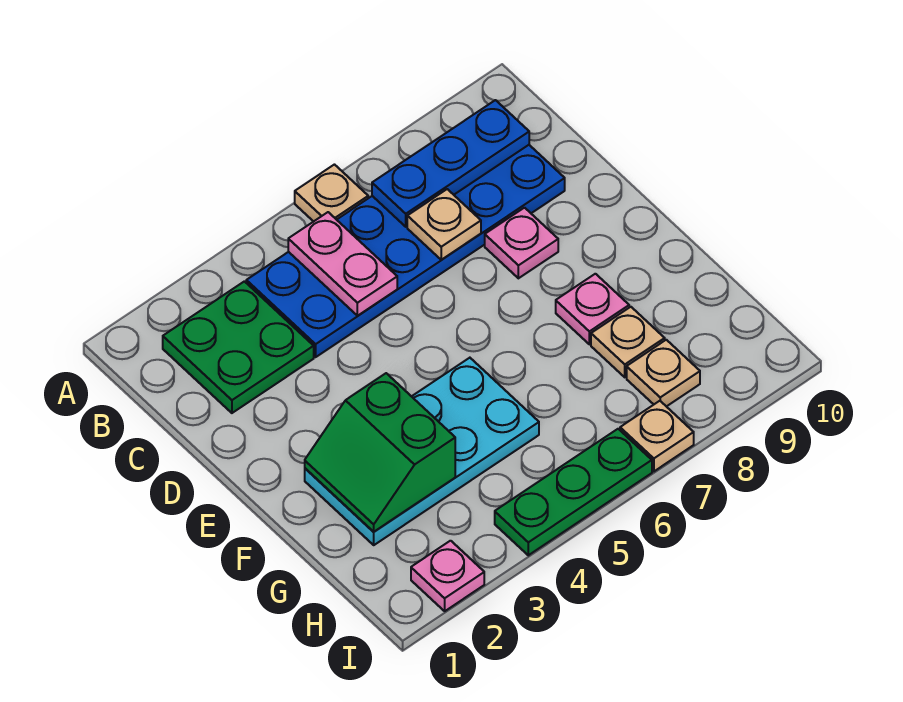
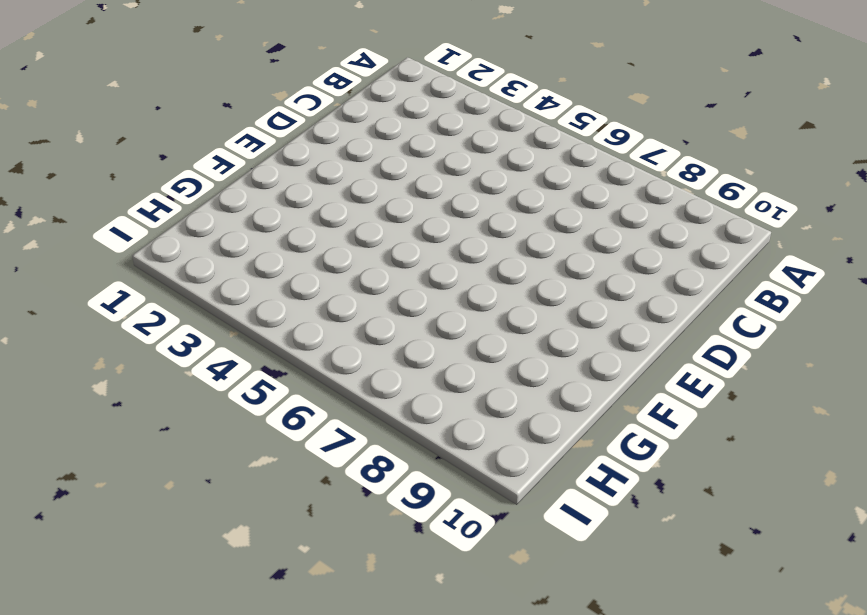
none -> tan 1x1 plate [295,165,368,222]
none -> green 2x2 plate [163,281,314,413]
none -> blue 2x6 plate [246,145,565,357]

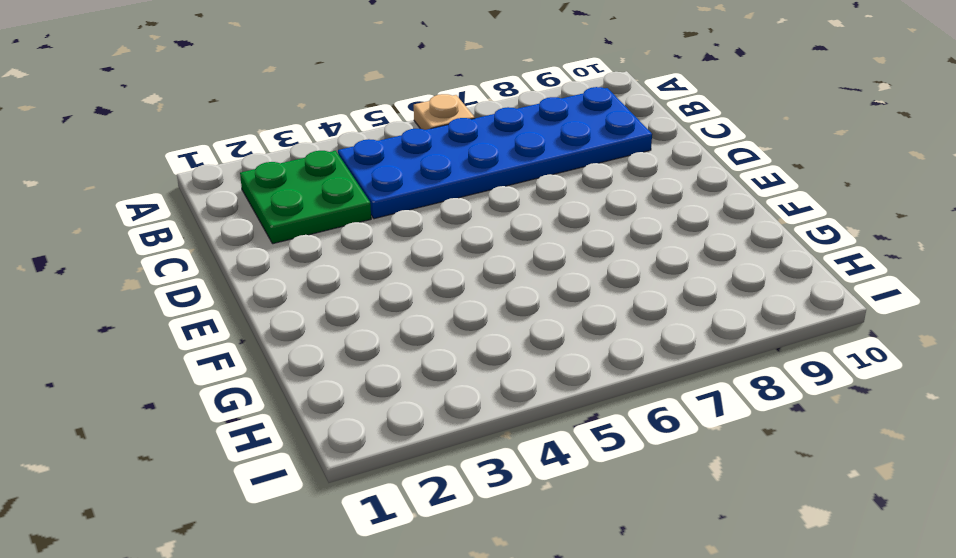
none -> pink 1x1 plate [485,208,558,278]
none -> cyan 2x4 plate [305,358,539,545]
none -> pink 1x1 plate [556,274,629,344]

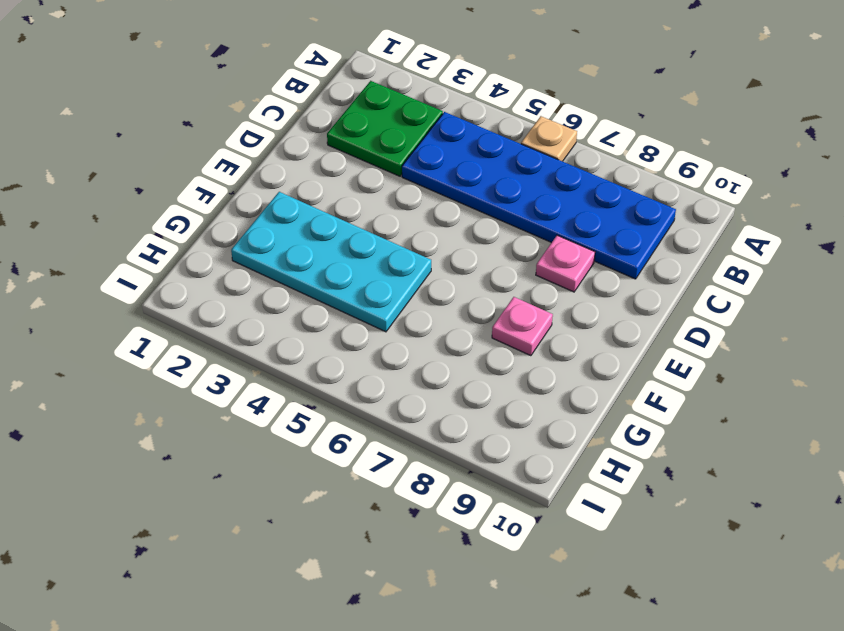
none -> tan 1x1 plate [591,307,665,377]
none -> tan 1x1 plate [627,340,700,407]
none -> pink 1x1 plate [411,541,484,611]

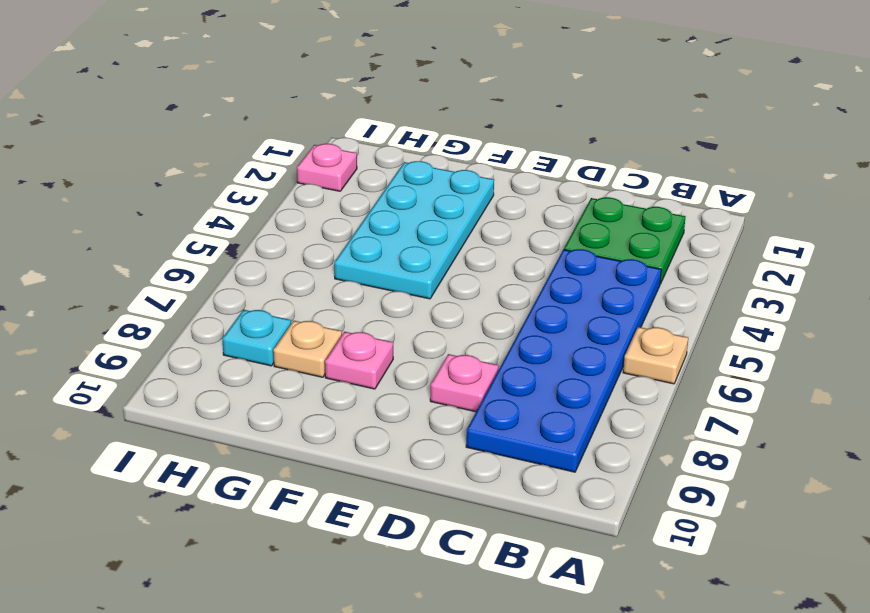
cyan 1x1 plate [222,310,291,366] -> tan 1x1 plate [627,340,700,407]
none -> green 1x3 plate [495,429,652,555]
none -> tan 1x1 plate [620,401,694,471]
none -> pink 1x2 plate [288,212,397,316]

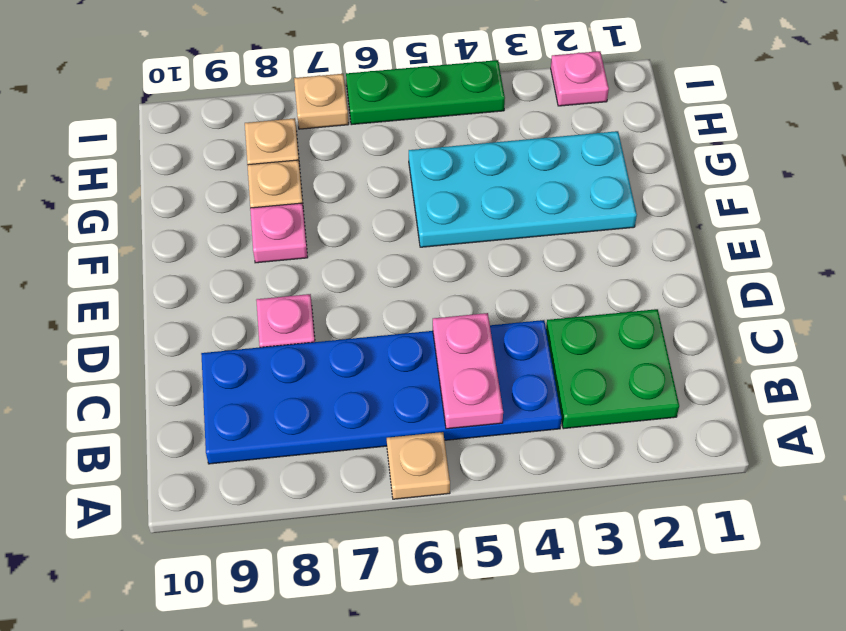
none -> blue 1x3 plate [372,100,529,227]
none -> tan 1x1 plate [407,189,481,260]
none -> green 2x2 slope [305,373,455,532]

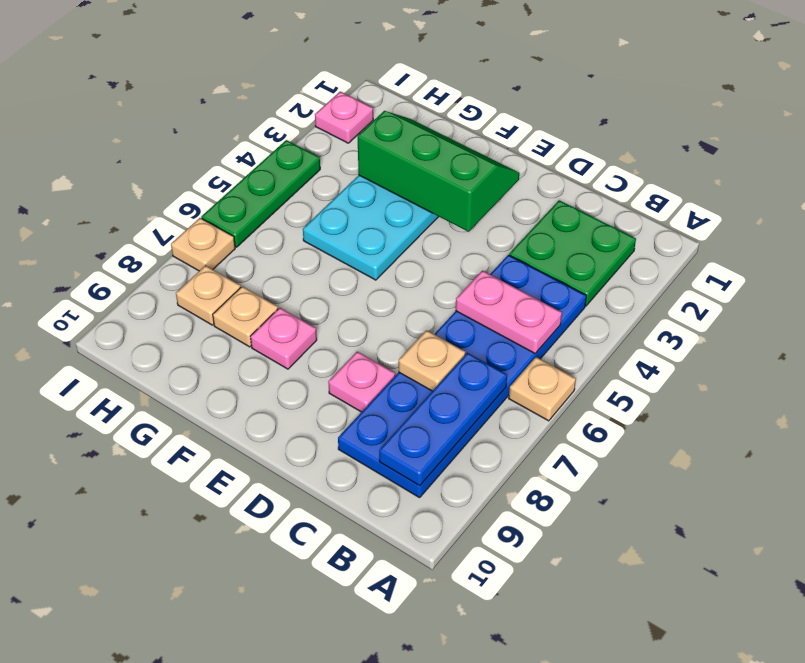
green 2x3 slope [358,111,519,232] -> green 2x2 slope [305,373,455,532]

